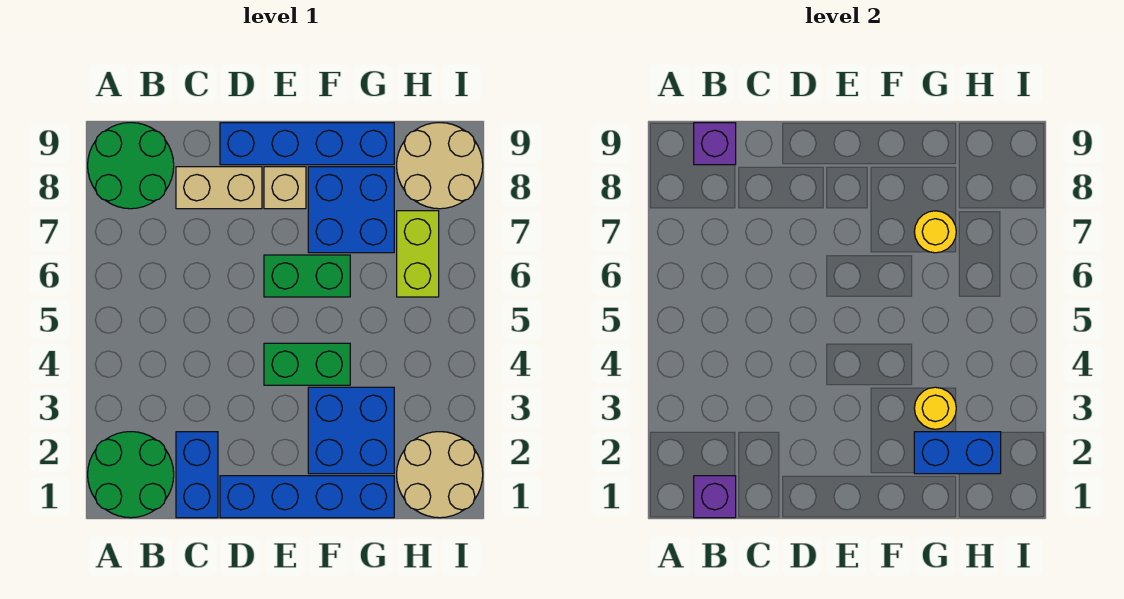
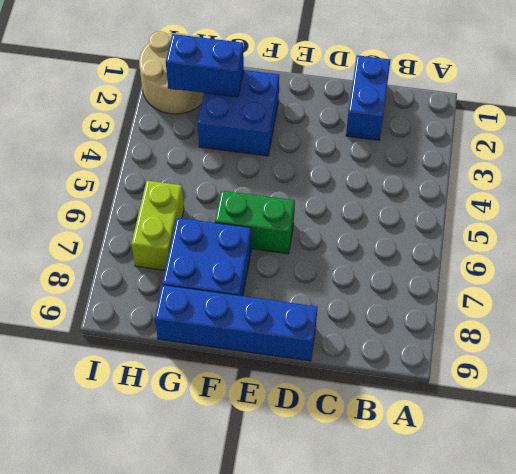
none -> green 2x2 round brick [88,432,174,518]
none -> green 2x2 round brick [88,123,174,209]
none -> tan 1x2 brick [176,167,262,209]

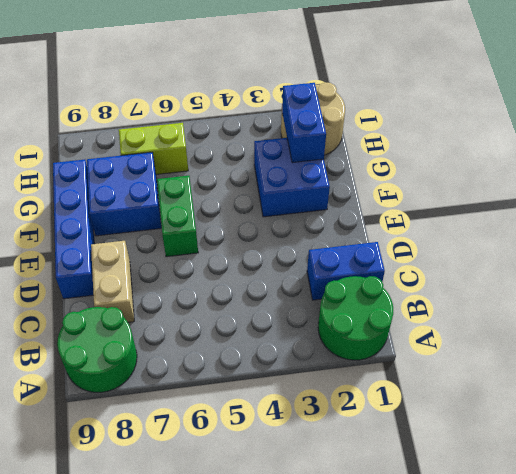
none -> blue 1x4 brick [220,476,394,518]
none -> green 1x2 brick [264,343,350,385]
none -> tan 1x1 brick [264,167,306,209]

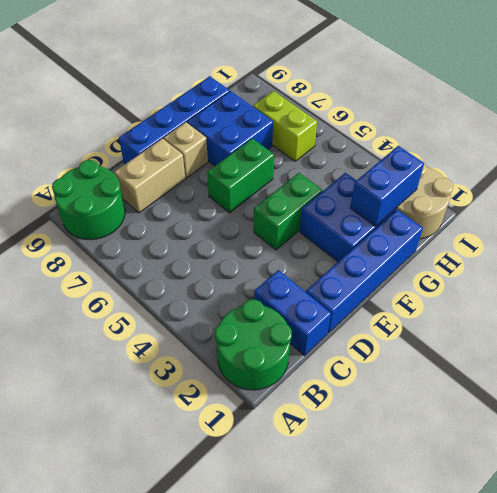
none -> tan 2x2 round brick [397,123,483,209]
none -> purple 1x1 brick [694,476,736,518]
none -> purple 1x1 brick [694,123,736,165]

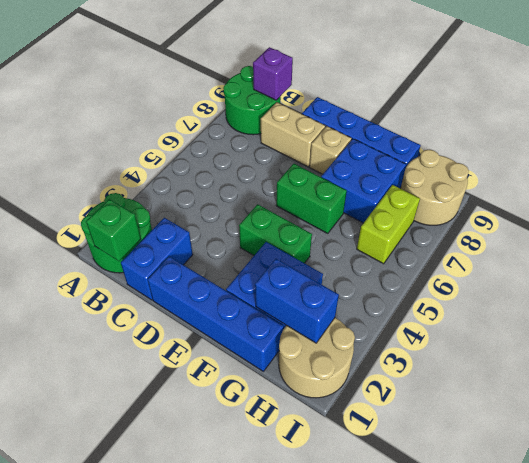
green 1x1 brick [86,199,141,261] -> purple 1x1 brick [694,476,736,518]
none -> yellow 1x1 round brick [914,387,956,429]
none -> yellow 1x1 round brick [914,211,956,253]

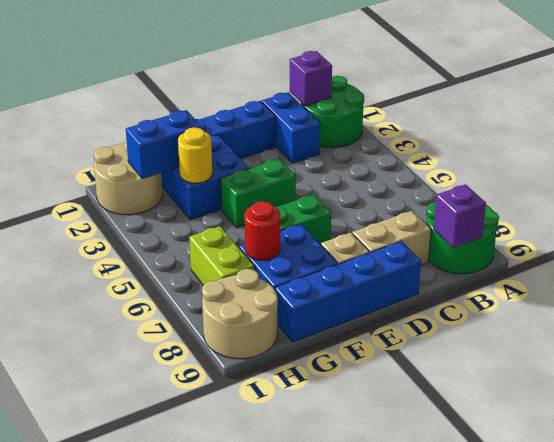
red 1x1 round brick [245,201,280,260] -> yellow 1x1 round brick [914,211,956,253]

